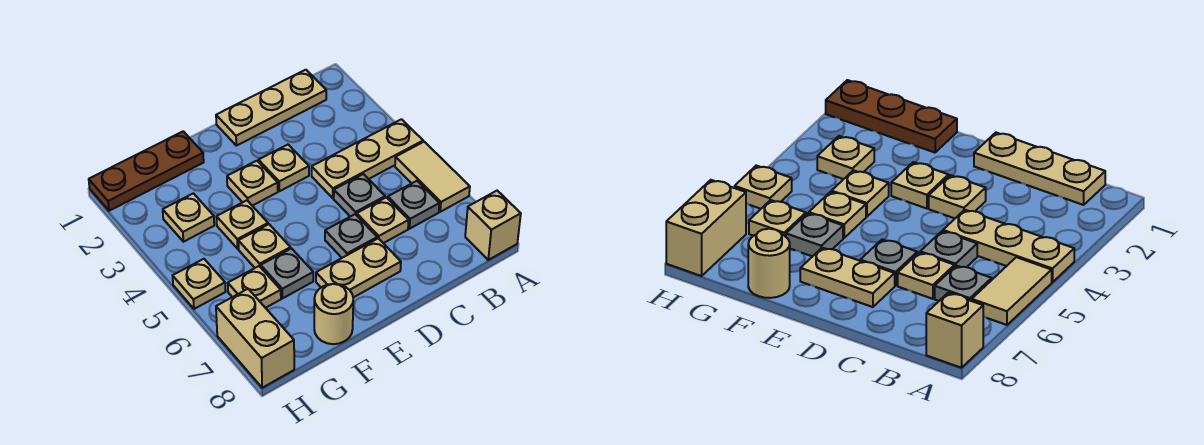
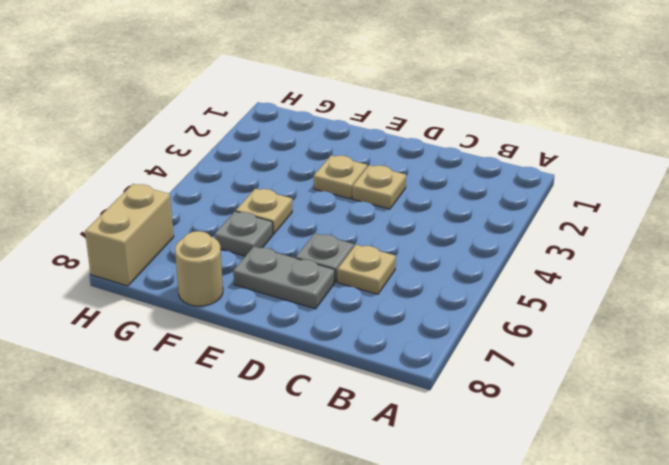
grey 1x2 plate [233,247,335,309] -> tan 1x2 plate [316,238,401,297]
none -> tan 1x3 plate [312,119,423,198]
none -> tan 1x2 tile [395,142,470,212]
none -> tan 1x1 brick [465,191,521,260]

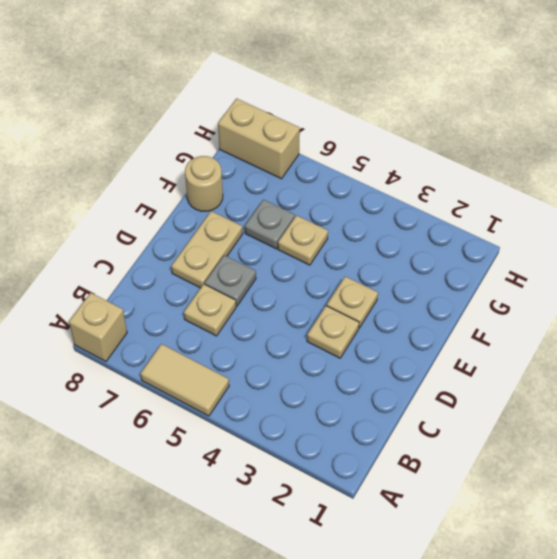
none -> tan 1x3 plate [312,119,423,198]
none -> tan 1x3 plate [216,70,326,146]
none -> grey 1x1 plate [388,181,439,229]

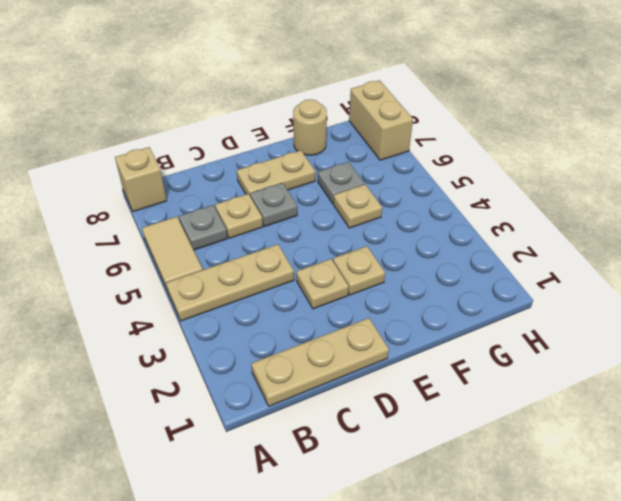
none -> grey 1x1 plate [334,174,385,217]
none -> brown 1x3 plate [89,131,204,211]
none -> tan 1x1 plate [217,200,268,249]

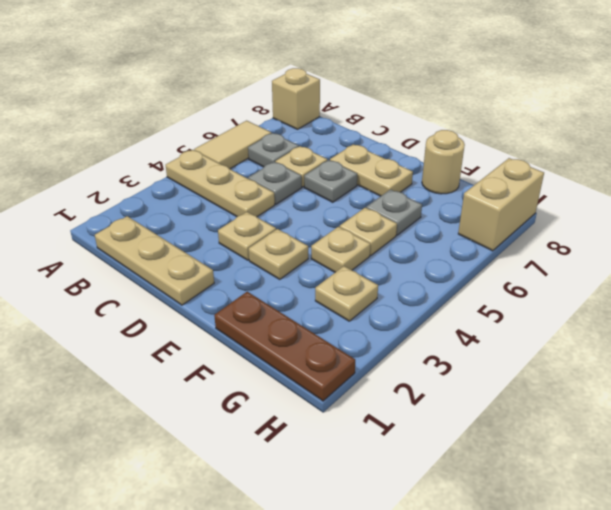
none -> tan 1x1 plate [228,266,281,308]
none -> tan 1x1 plate [173,259,226,309]

